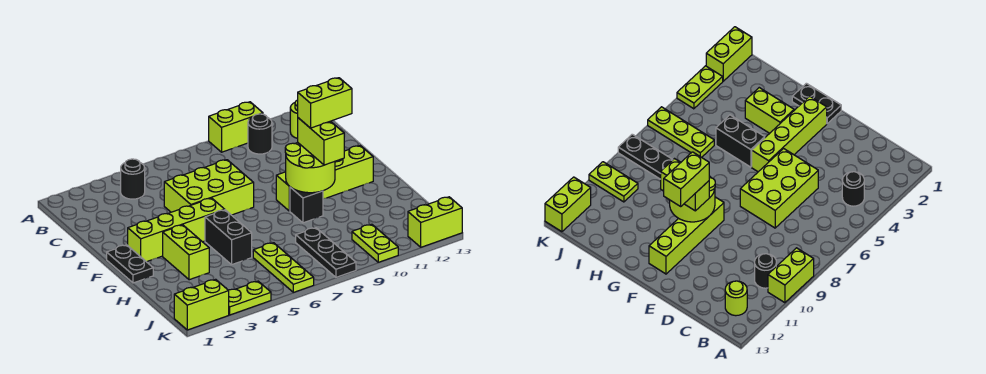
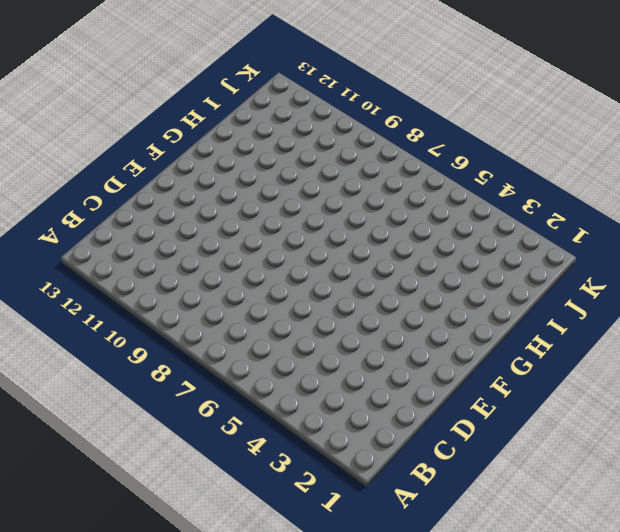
none -> lime 1x2 brick [209,102,263,152]
none -> black 1x1 round brick [121,159,145,199]
none -> black 1x1 round brick [248,114,272,154]

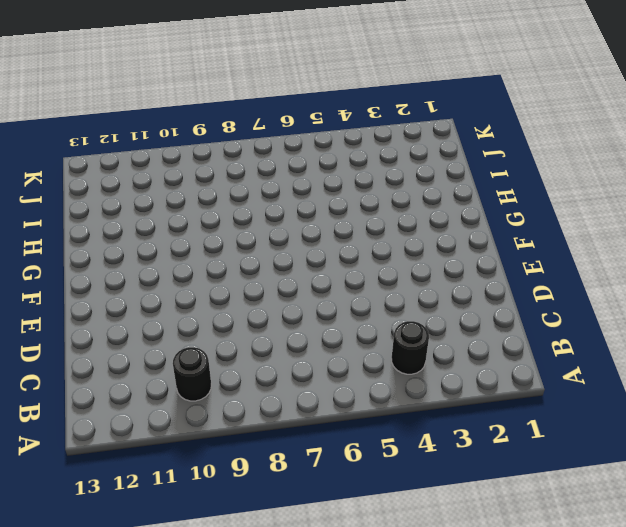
none -> lime 1x2 brick [209,102,263,152]
none -> lime 1x1 round brick [290,100,298,138]
none -> lime 2x3 brick [164,160,254,215]

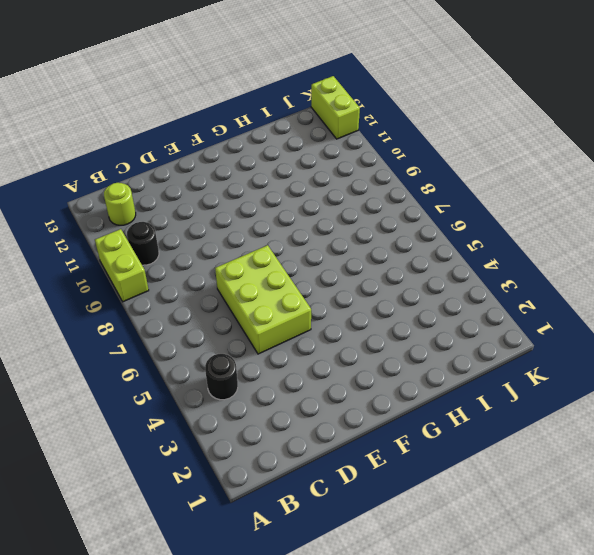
none -> black 1x2 plate [107,245,153,283]
none -> lime 1x4 brick [128,198,225,262]
none -> lime 1x4 brick [276,146,373,211]

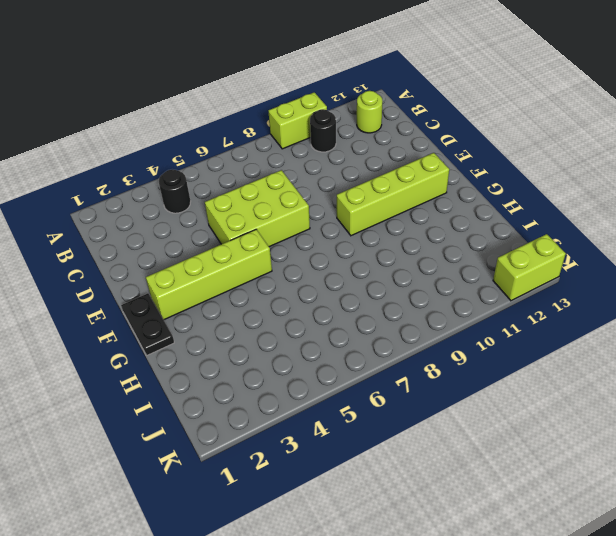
none -> lime 1x2 brick [163,225,209,280]
none -> black 1x2 brick [205,210,252,265]
none -> black 1x1 brick [290,187,323,223]

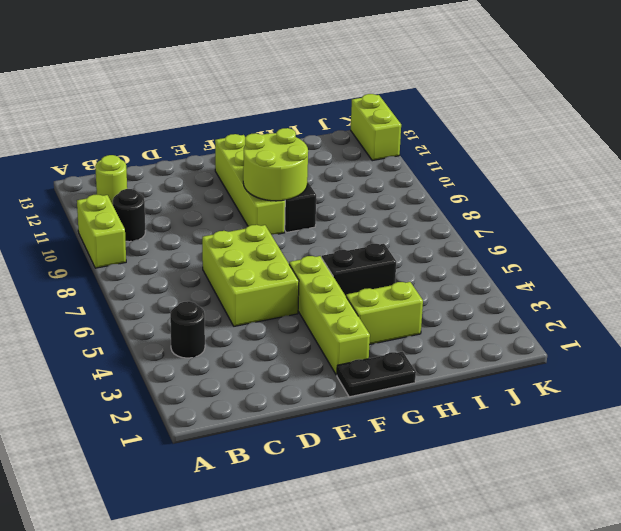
none -> lime 1x3 plate [253,243,314,292]
none -> black 1x3 plate [296,228,356,277]
none -> lime 1x2 plate [352,224,398,262]

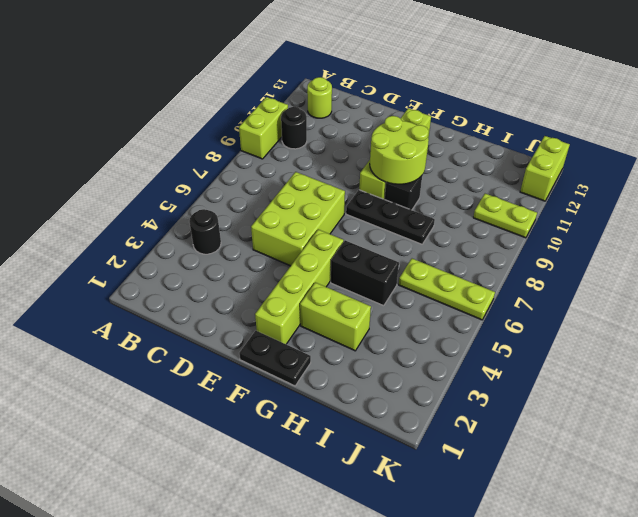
black 1x3 plate [346,190,435,244] -> black 1x3 plate moved to [296,228,356,277]
none -> lime 1x2 brick [174,279,229,330]
none -> lime 1x2 plate [229,281,271,315]
none -> lime 1x2 brick [298,118,344,165]

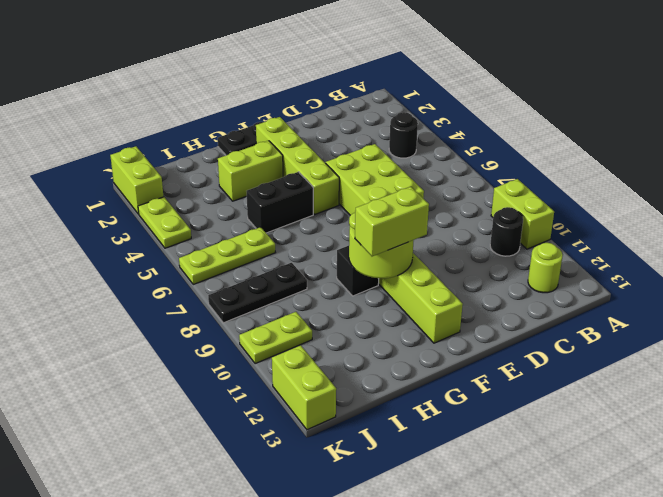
none -> lime 1x2 brick [298,78,352,128]

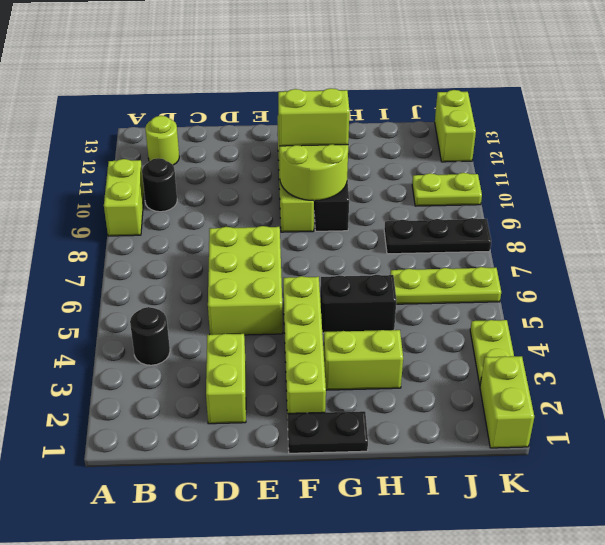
lime 1x2 brick [206,334,246,424] -> lime 1x2 brick moved to [298,78,352,128]

